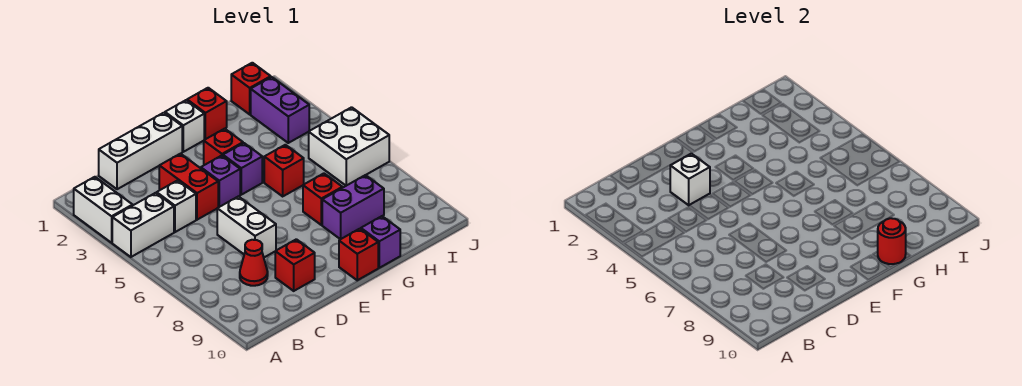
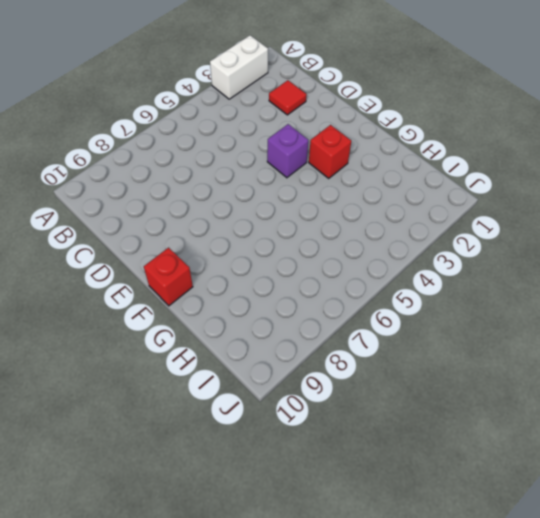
red 1x1 tile [269,80,307,115] -> none
none -> white 1x2 brick [112,193,174,257]
none -> white 1x3 brick [99,113,182,189]
none -> white 1x1 brick [157,180,196,232]

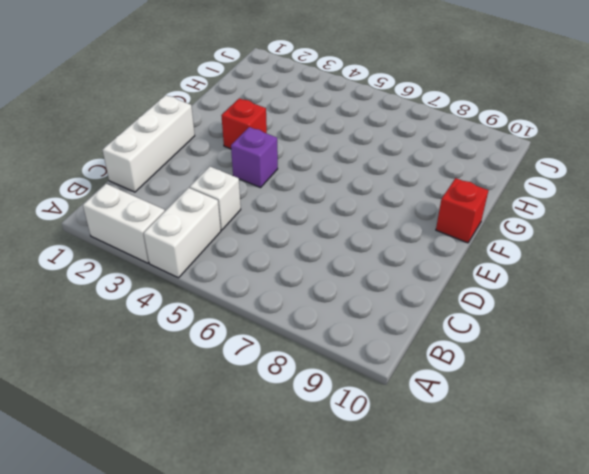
none -> red 1x1 cone [240,240,268,286]
none -> red 1x2 brick [159,154,218,220]
none -> white 1x2 brick [217,196,276,257]

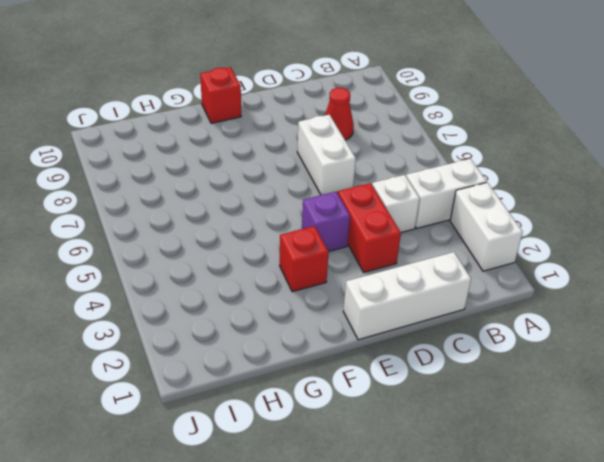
none -> red 1x1 brick [275,239,315,291]
none -> white 1x1 brick [165,100,204,152]
none -> purple 1x1 brick [223,143,262,195]

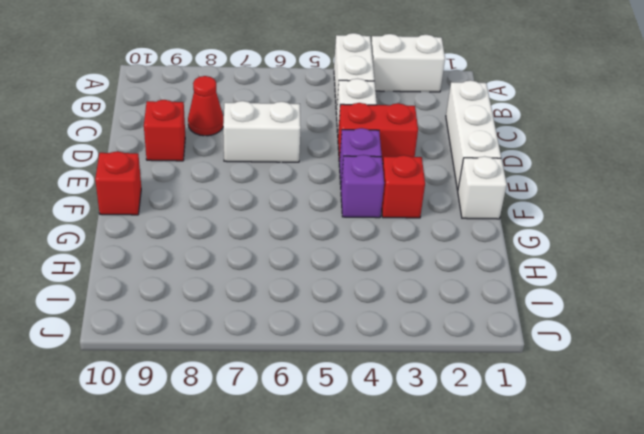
none -> red 1x1 brick [187,88,227,139]
none -> red 1x1 brick [264,145,304,196]
none -> red 1x1 brick [303,173,342,225]

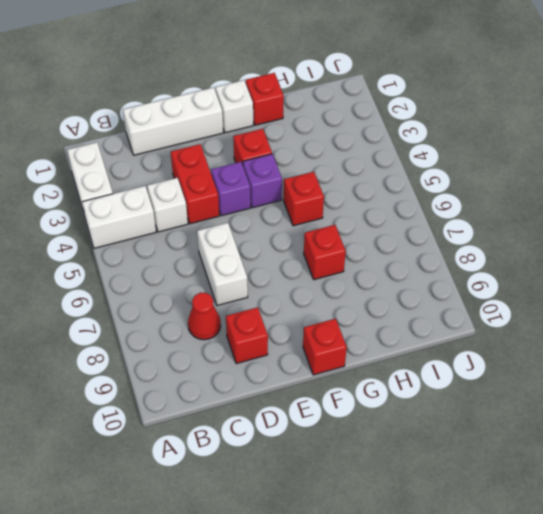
none -> purple 1x2 brick [322,175,384,239]
none -> purple 1x1 brick [361,216,400,268]
none -> red 1x1 brick [231,63,271,114]

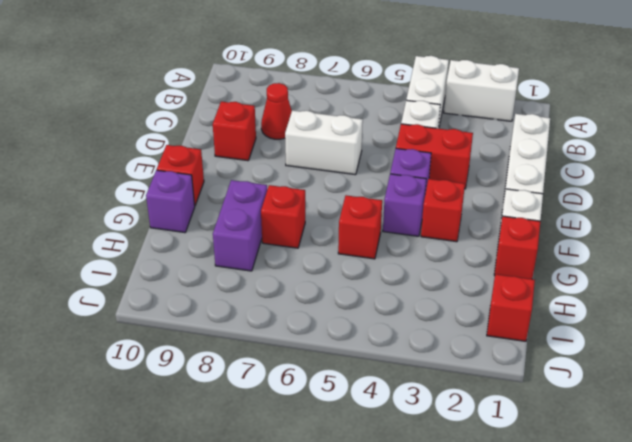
none -> purple 1x2 brick [251,77,309,143]
none -> white 2x2 brick [309,107,389,186]
none -> white 1x1 brick [670,154,710,205]

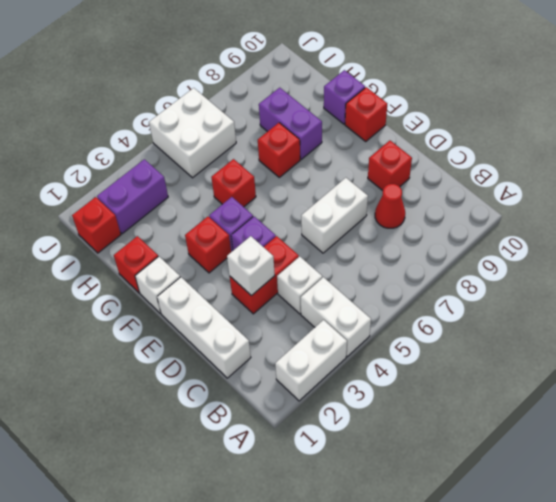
none -> red 1x1 round brick [878,218,906,264]

